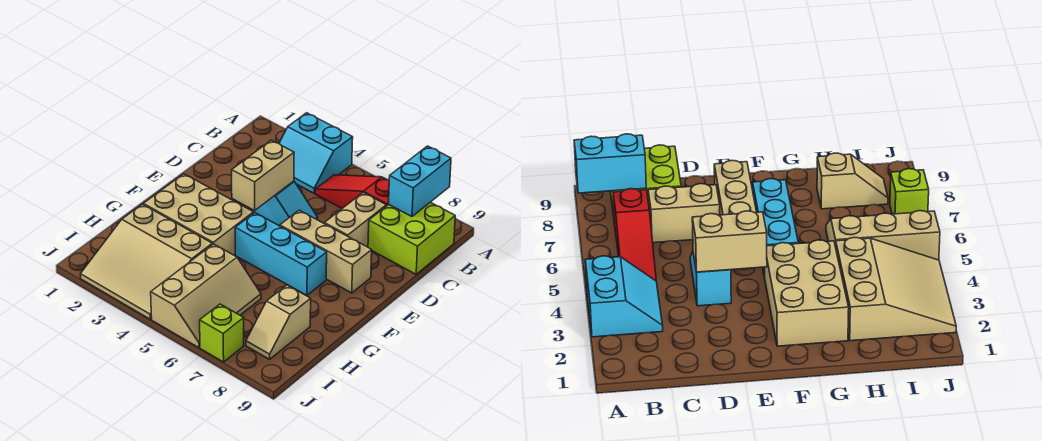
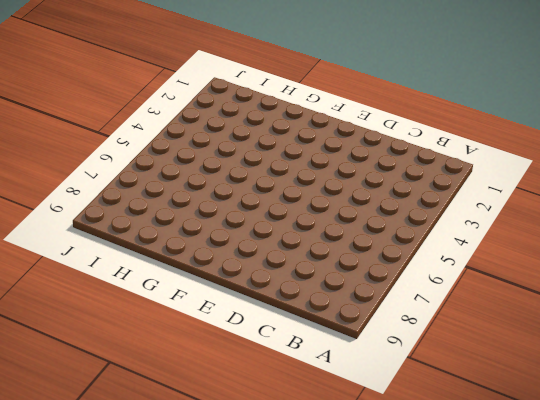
none -> cyan 2x2 slope [279,113,353,193]
none -> red 1x3 slope [315,175,389,208]
none -> lime 2x2 brick [368,202,455,274]

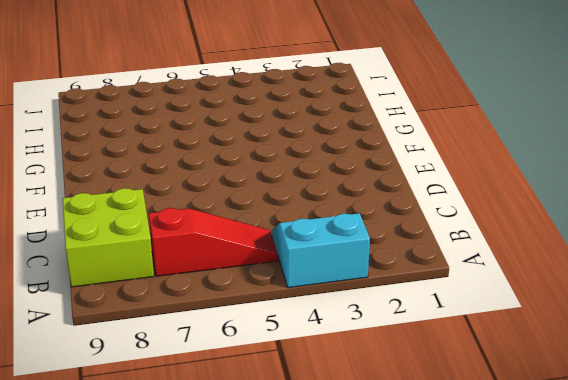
none -> tan 1x2 brick [324,193,386,247]
none -> cyan 1x2 slope [252,181,318,226]
none -> tan 1x3 brick [280,210,372,293]

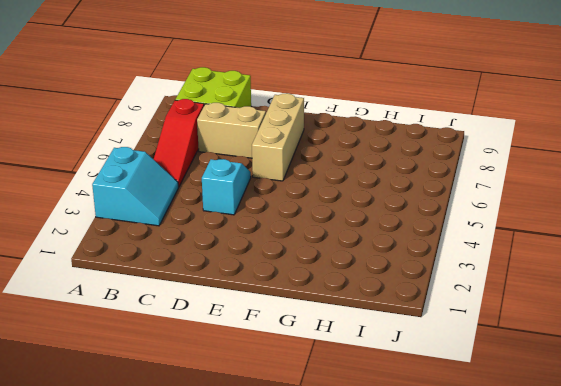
none -> tan 2x3 brick [143,174,254,255]
none -> cyan 1x3 brick [235,213,327,295]
none -> tan 3x3 slope [80,204,212,319]

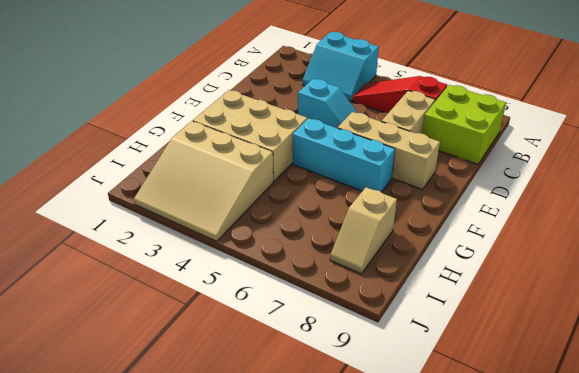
none -> tan 2x3 slope [151,244,261,348]
none -> lime 1x1 brick [200,304,244,362]
none -> cyan 1x2 brick [389,146,451,217]

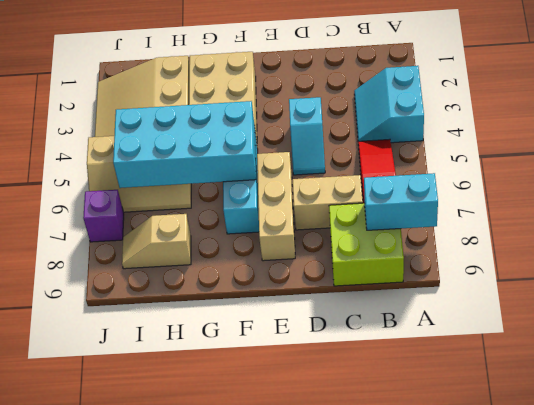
cyan 2x4 brick [113,101,256,188] -> none
purple 1x1 brick [83,190,124,242] -> lime 1x1 brick [200,304,244,362]
none -> tan 1x2 brick [232,140,294,211]

